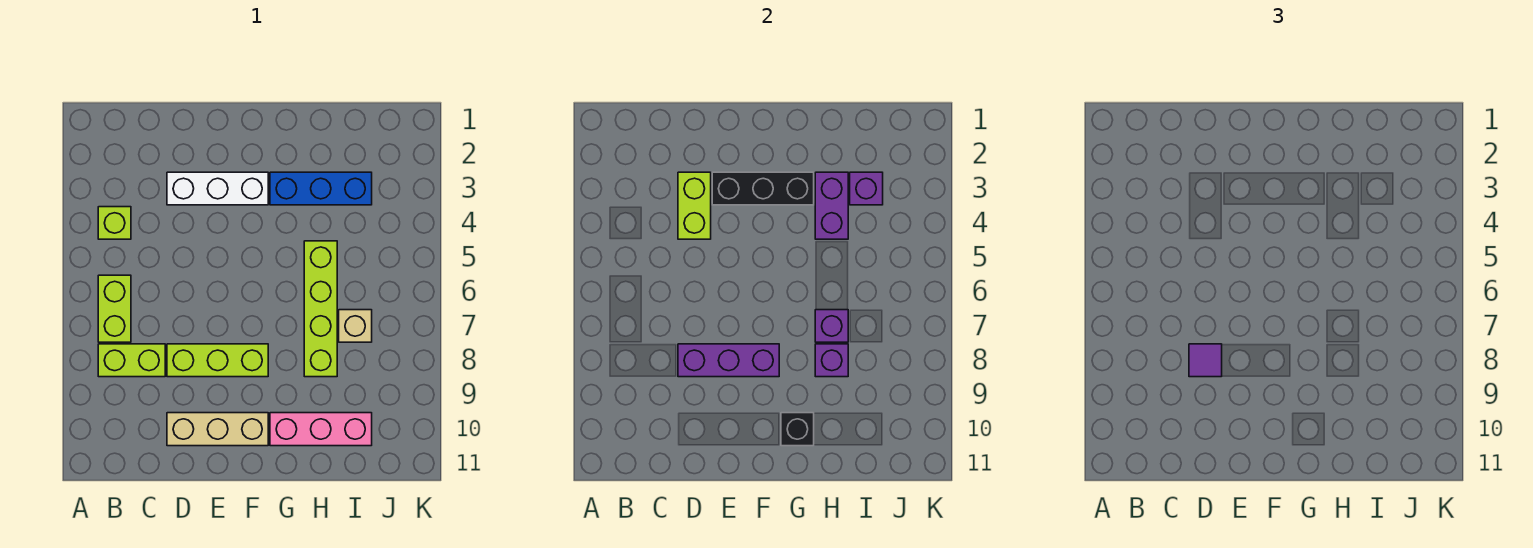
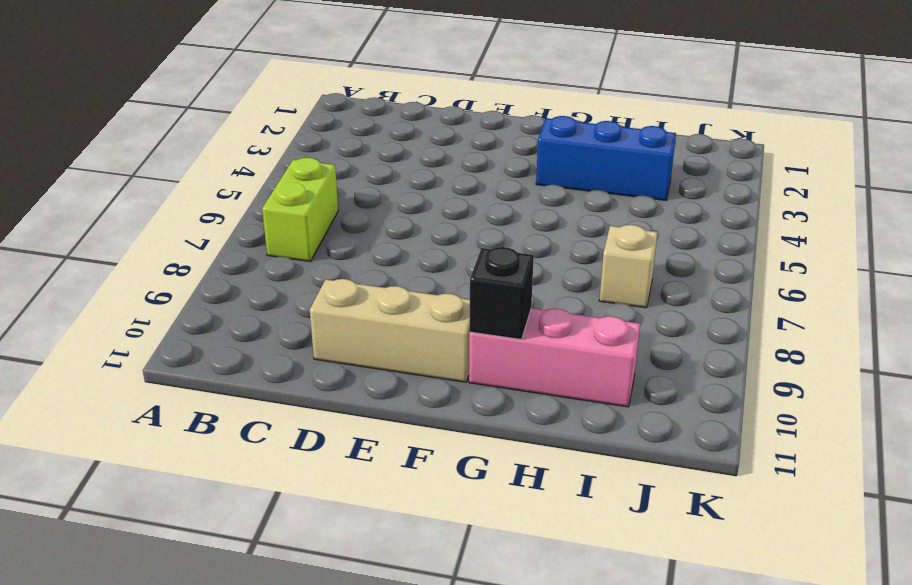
none -> lime 1x1 brick [98,207,131,239]
none -> lime 1x2 brick [98,344,165,377]
none -> white 1x3 brick [167,172,268,205]

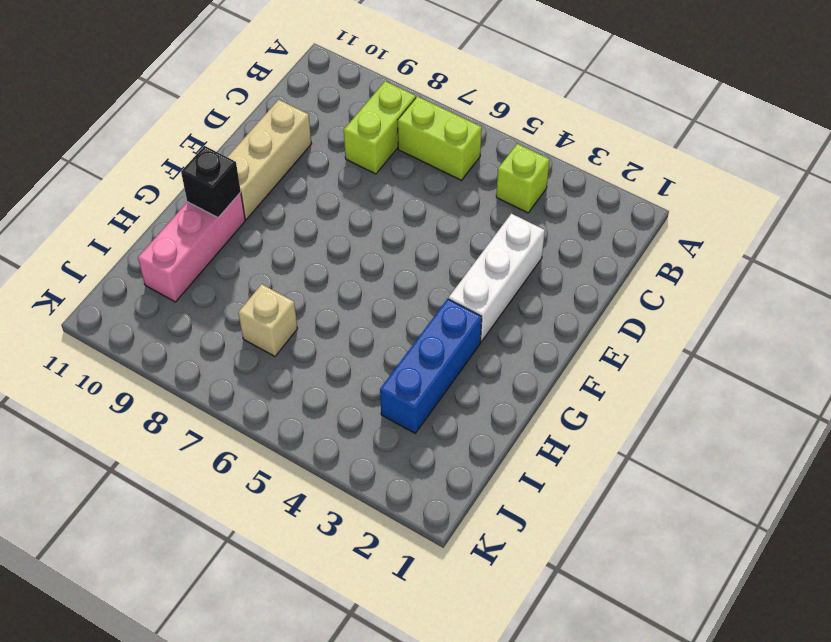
none -> lime 1x3 brick [167,344,268,377]
none -> lime 1x4 brick [304,241,337,377]
none -> lime 1x2 brick [678,172,711,239]

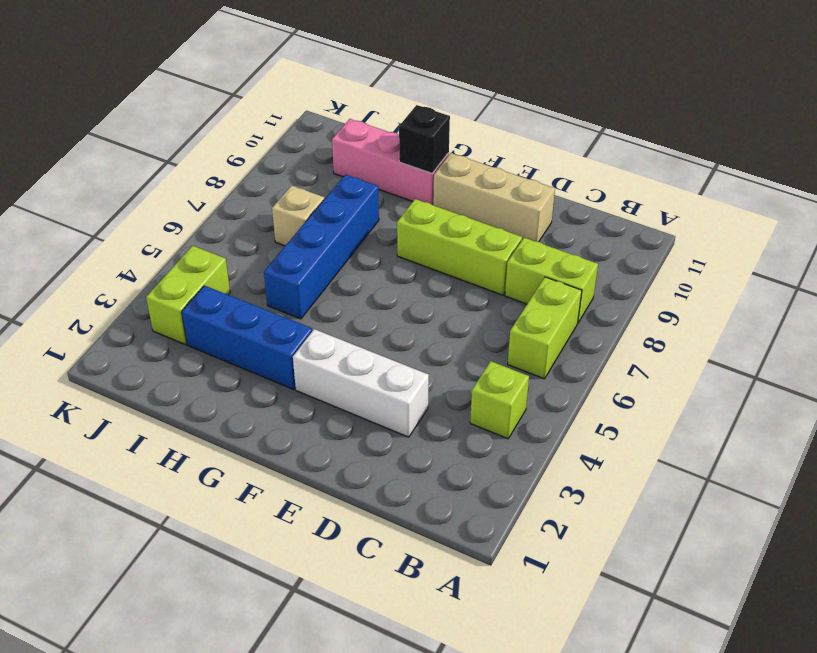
blue 1x4 brick [264,174,379,319] -> lime 1x4 brick [304,241,337,377]
lime 1x2 brick [146,246,230,345] -> lime 1x2 brick moved to [678,172,711,239]
none -> purple 1x3 brick [678,344,779,377]
none -> black 1x3 brick [712,172,814,205]
none -> purple 1x2 brick [815,172,848,239]

